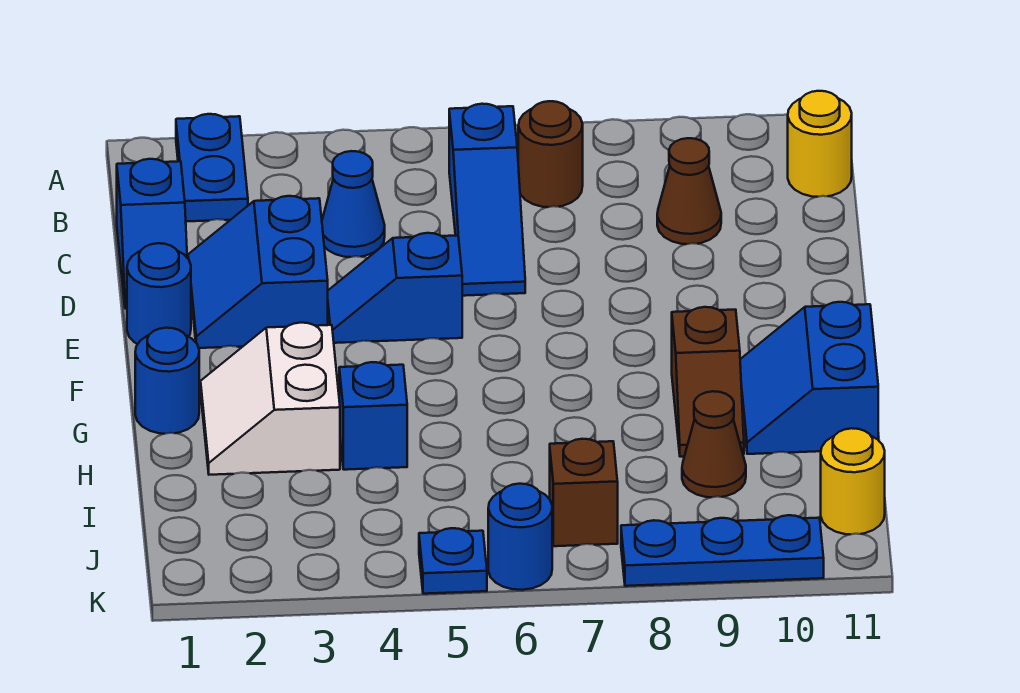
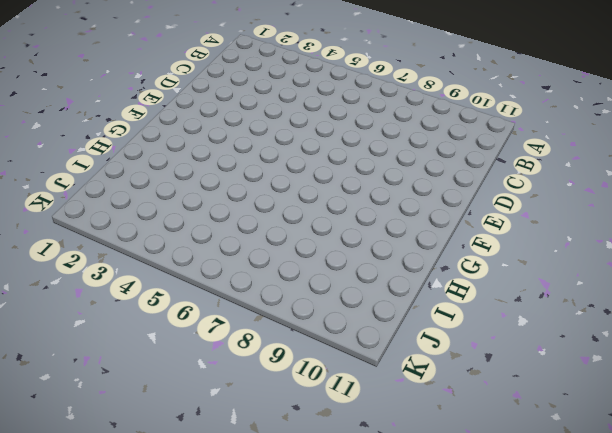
none -> blue 1x2 plate [176,114,248,222]
none -> blue 1x3 slope [449,104,525,296]
none -> brown 1x1 round brick [518,101,583,207]

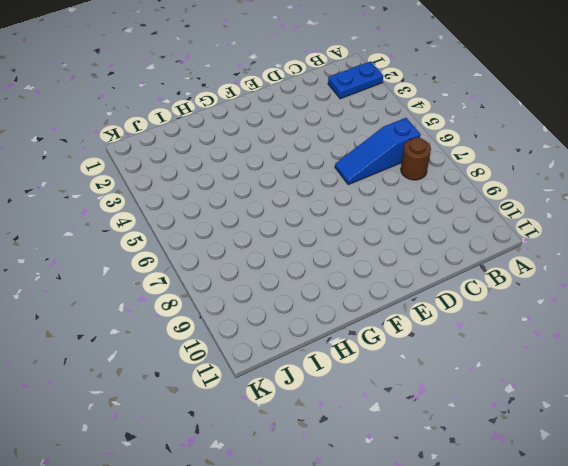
none -> yellow 1x1 round brick [788,91,852,197]
none -> blue 1x2 slope [117,159,187,309]
none -> blue 1x1 cone [322,151,385,257]

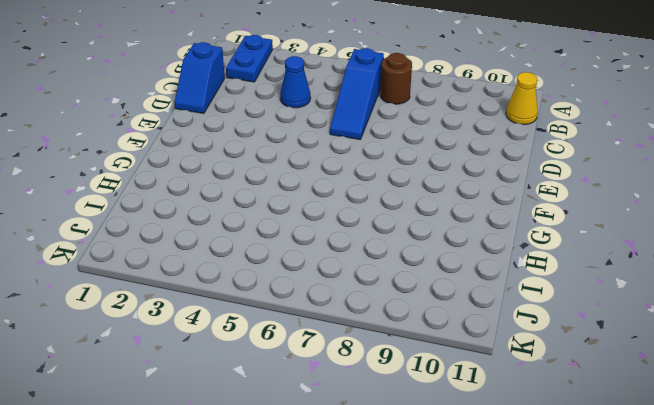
yellow 1x1 cone [506,72,538,125] -> yellow 1x1 round brick [788,91,852,197]
none -> brown 1x1 cone [657,138,721,244]
none -> blue 2x2 slope [188,196,328,348]
none -> blue 1x1 round brick [127,243,191,344]

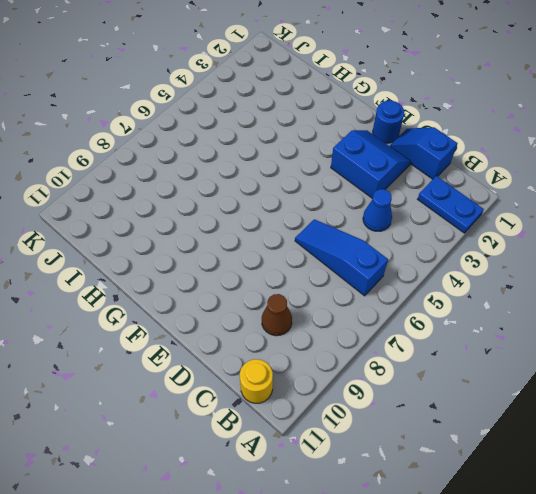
none -> brown 1x1 round brick [518,101,583,207]
none -> blue 1x2 slope [328,233,462,343]
none -> blue 1x1 round brick [135,328,199,434]

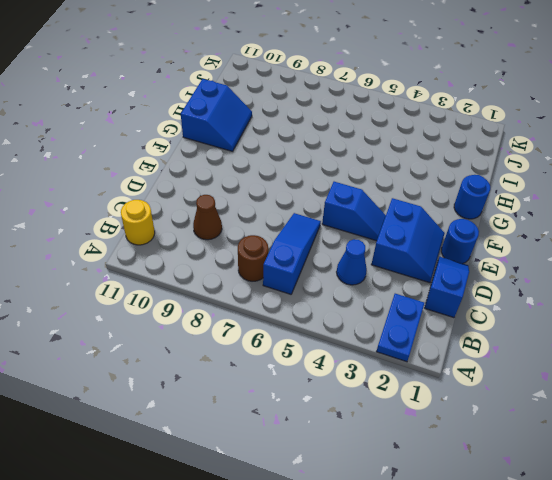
none -> white 2x2 slope [201,323,340,475]
none -> brown 1x2 slope [672,307,744,457]
none -> blue 1x1 brick [339,362,407,470]

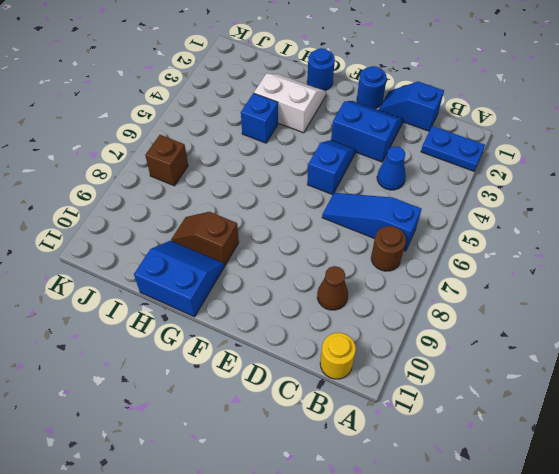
none -> brown 1x1 cone [682,391,746,497]
none -> yellow 1x1 round brick [821,428,885,534]
none -> blue 1x1 plate [419,528,487,594]

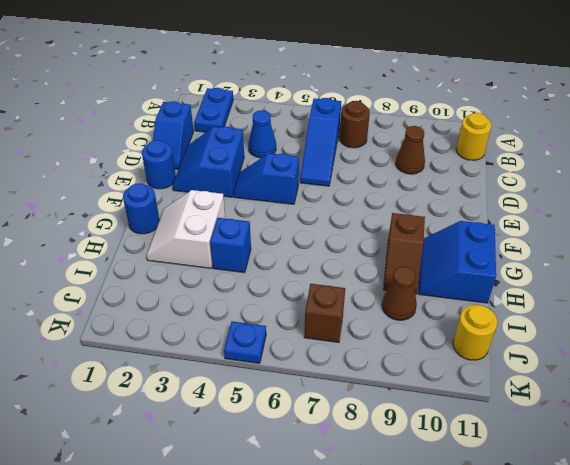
none -> blue 1x1 round brick [488,484,552,590]
none -> blue 1x3 plate [621,515,824,586]

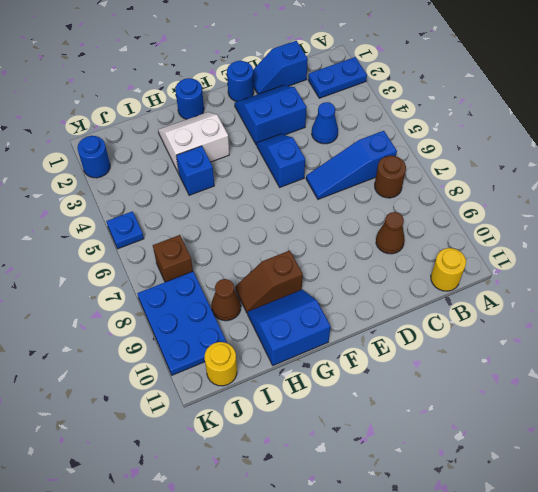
blue 2x3 plate [137,272,227,375] -> blue 1x3 plate [621,515,824,586]
blue 1x1 round brick [78,136,110,178] -> blue 1x1 round brick moved to [488,484,552,590]

